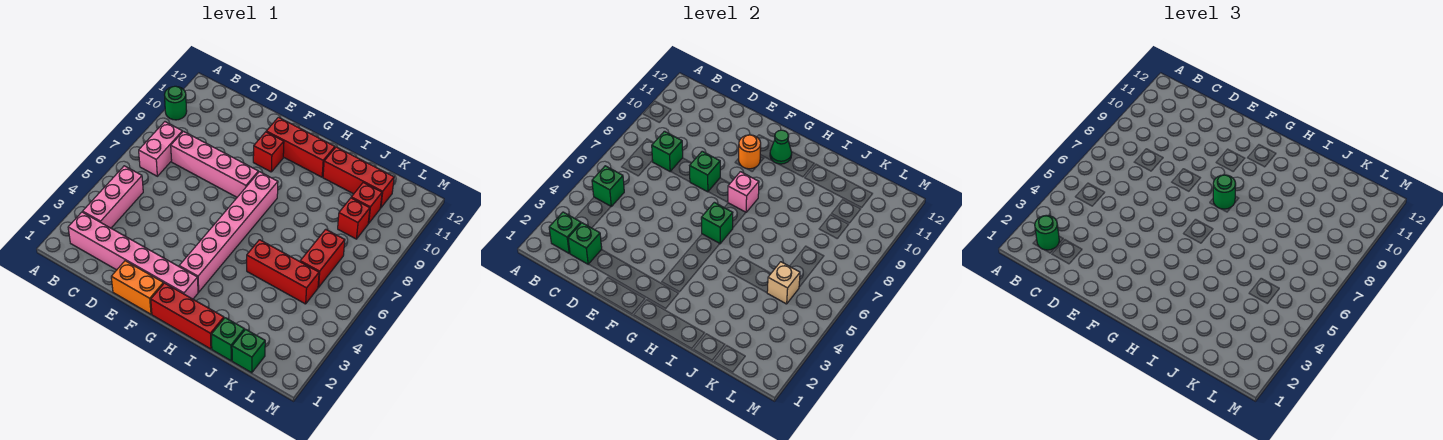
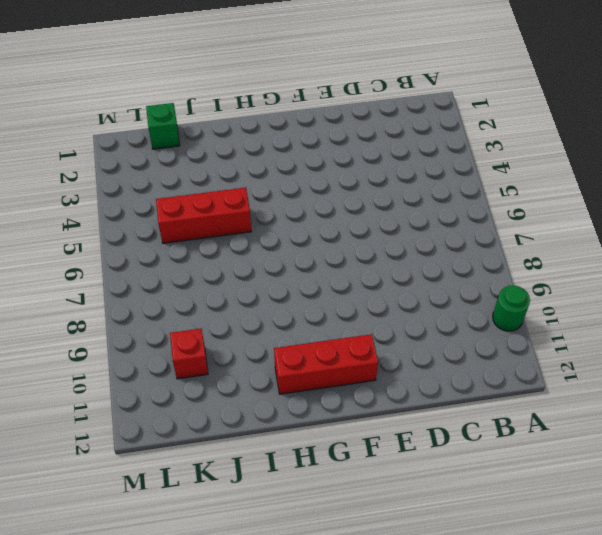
none -> pink 1x6 brick [68,212,198,299]
none -> pink 1x3 brick [83,166,143,228]
none -> pink 1x2 brick [139,122,182,176]

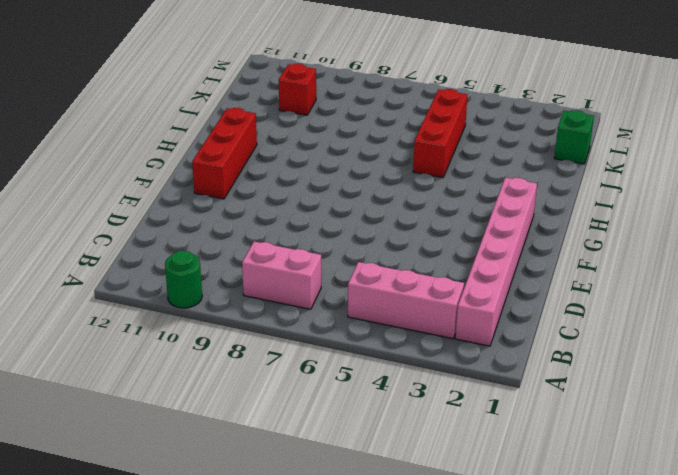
none -> pink 1x4 brick [171,131,258,197]
none -> orange 1x2 brick [111,261,164,314]
none -> red 1x1 brick [253,132,284,172]

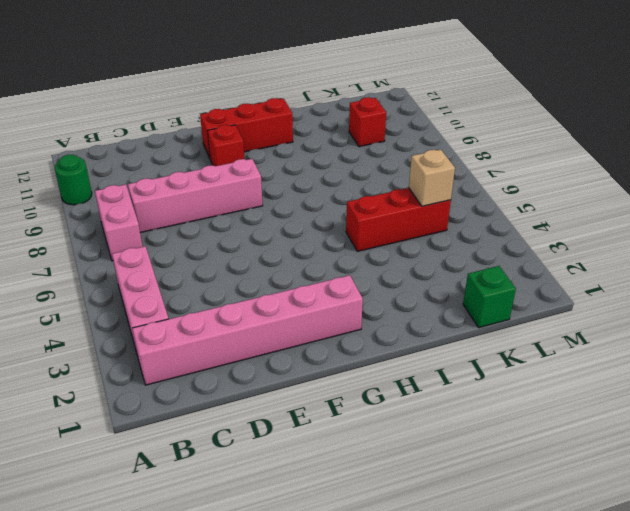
none -> orange 1x2 brick [111,261,164,314]
none -> red 1x3 brick [151,283,224,349]
none -> pink 1x6 brick [179,172,278,292]

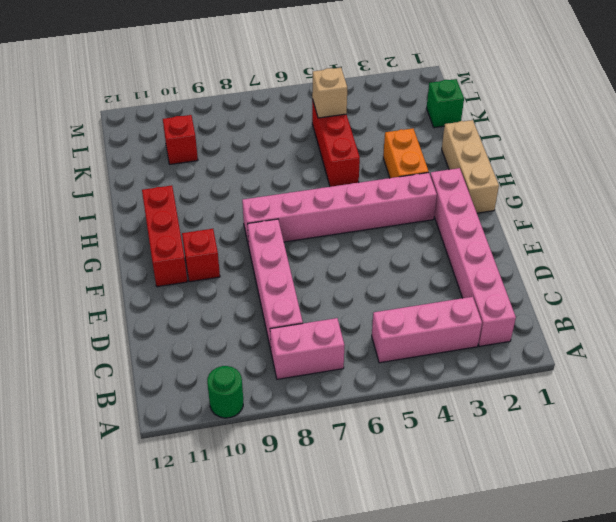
tan 1x3 brick [442,120,499,213] -> red 1x3 brick [151,283,224,349]
orange 1x2 brick [383,128,429,178] -> orange 1x2 brick moved to [111,261,164,314]
none -> red 1x3 brick [323,147,394,208]
none -> green 1x1 brick [211,318,245,361]
none -> red 1x2 brick [300,229,345,287]

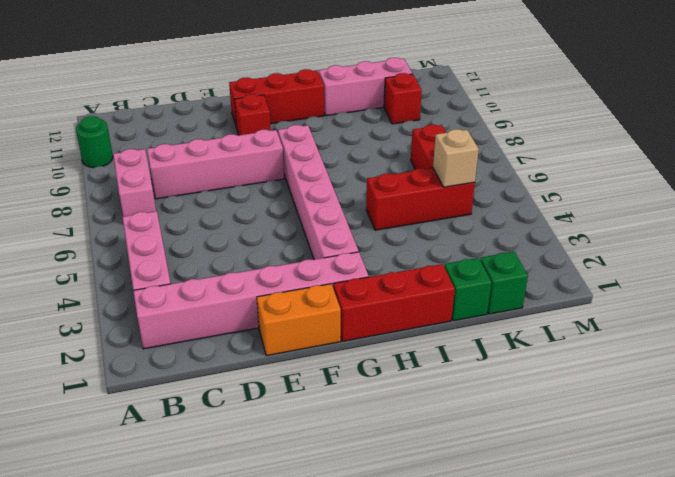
pink 1x3 brick [319,58,412,116] -> red 1x3 brick [323,147,394,208]
none -> red 1x1 brick [338,198,370,239]
none -> green 1x1 brick [549,212,581,253]
none -> green 1x1 brick [592,166,624,206]

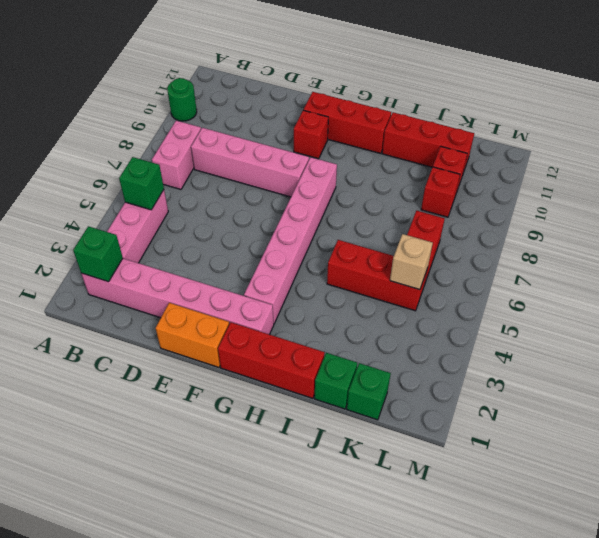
none -> green 1x1 brick [568,223,602,264]
none -> green 1x1 brick [652,131,683,171]
none -> green 1x1 brick [690,151,720,192]

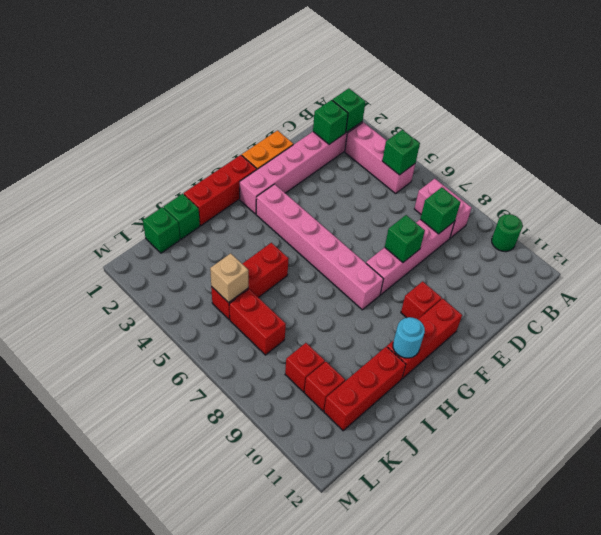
cyan 1x1 round brick [393,317,425,358] -> none
none -> orange 1x1 round brick [739,135,761,169]
none -> green 1x1 brick [701,202,733,244]
none -> pink 1x1 brick [728,172,759,212]

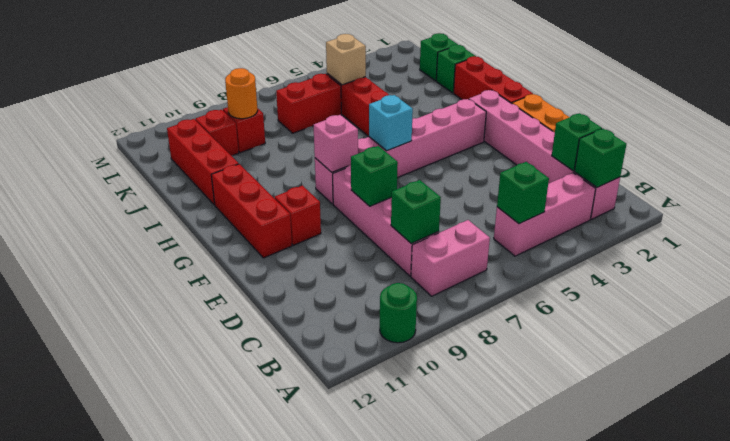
cyan 1x1 brick [369,95,413,151] -> green 1x1 brick [701,202,733,244]
orange 1x1 round brick [225,68,258,119] -> orange 1x1 round brick moved to [739,135,761,169]
none -> green 1x1 cone [770,130,792,164]
none -> green 1x1 round brick [1035,215,1059,250]
none -> green 1x1 round brick [1213,175,1236,209]

